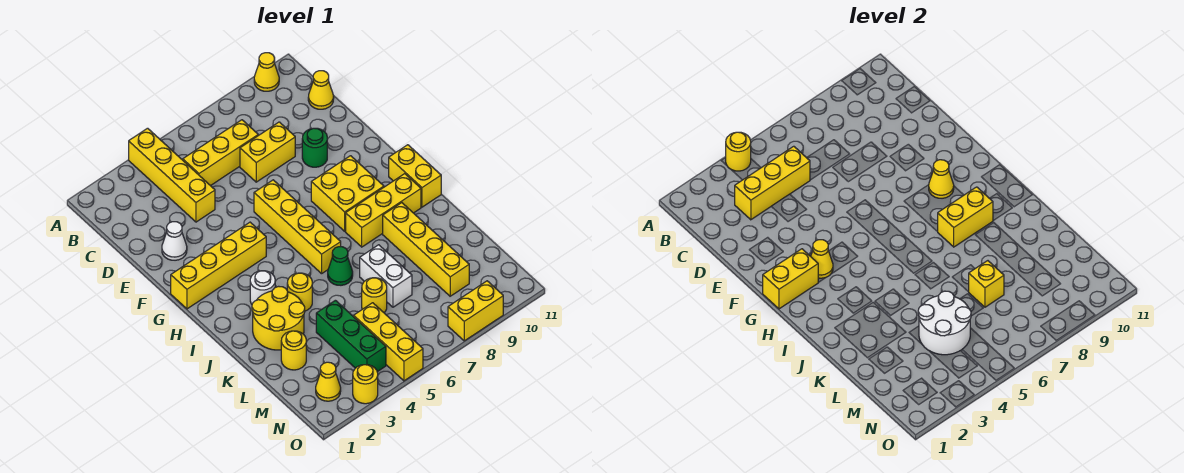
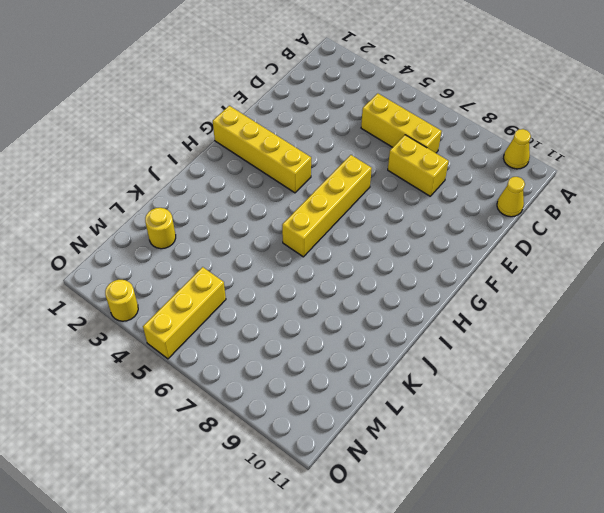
none -> yellow 1x4 brick [129,128,215,222]
none -> white 1x1 cone [162,222,187,260]
none -> green 1x1 round brick [302,128,327,167]
none -> yellow 2x2 brick [311,156,384,231]

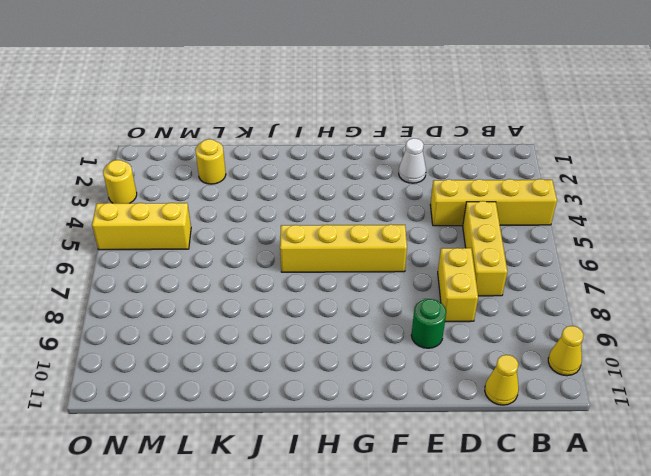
none -> yellow 1x4 brick [171,222,266,309]
none -> yellow 2x2 brick [311,156,384,231]
none -> yellow 1x2 brick [389,145,441,207]
none -> white 1x1 round brick [250,271,275,304]

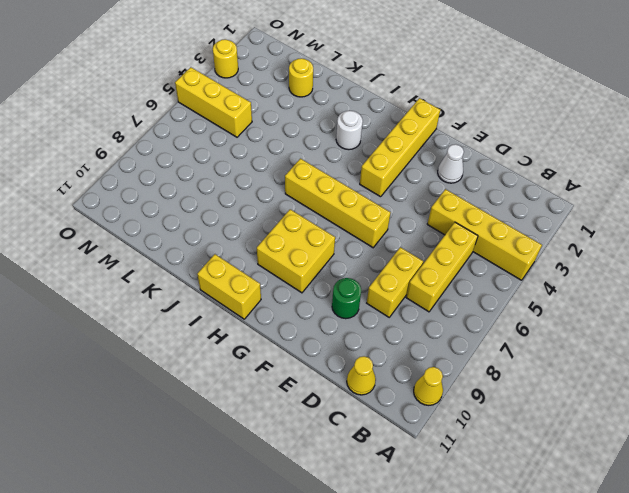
none -> yellow 1x3 brick [346,174,421,247]
none -> yellow 2x2 round brick [252,286,305,350]
none -> yellow 1x1 round brick [287,273,312,311]
none -> green 1x1 cone [328,247,353,285]

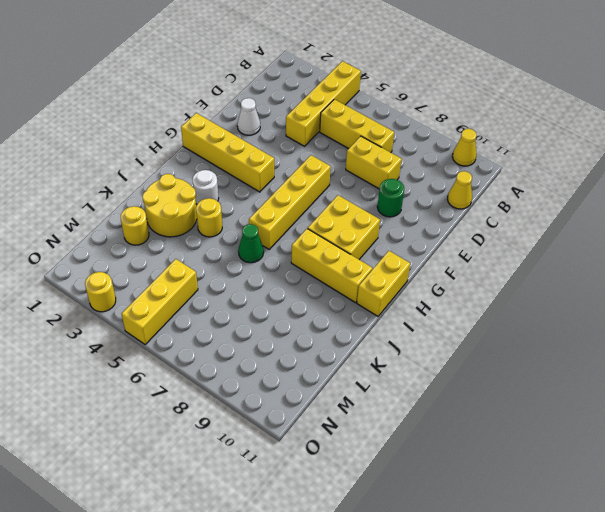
none -> yellow 1x4 brick [383,203,469,296]
none -> white 1x2 brick [360,245,412,307]
none -> green 1x3 brick [316,300,386,372]
none -> yellow 1x1 round brick [362,278,387,313]

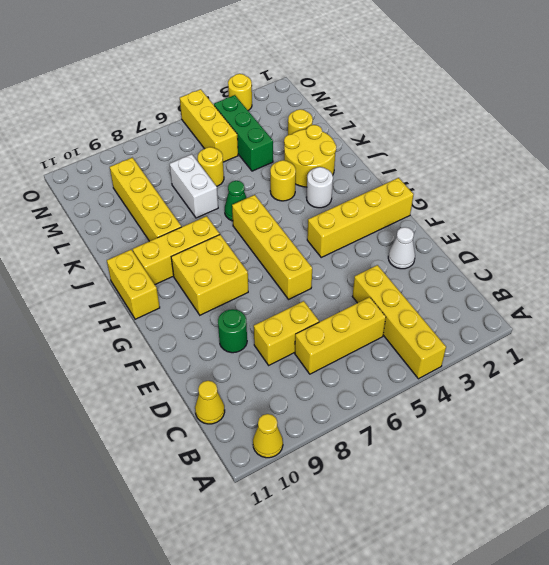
none -> yellow 1x1 cone [316,362,341,401]
none -> yellow 1x2 brick [448,281,503,341]
none -> yellow 1x1 round brick [726,132,751,171]
none -> yellow 1x3 brick [735,146,810,220]

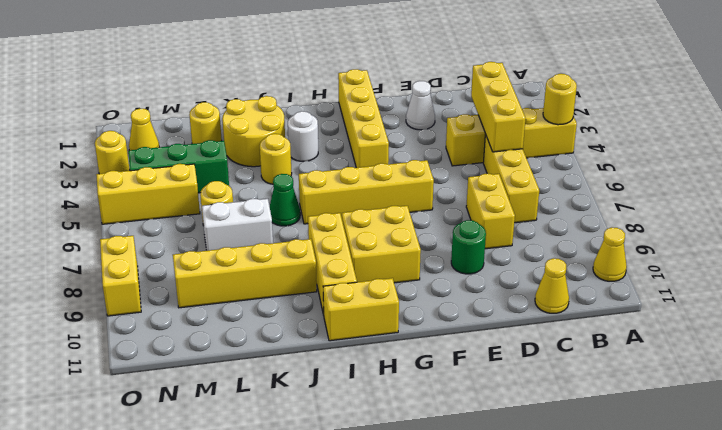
none -> yellow 1x2 brick [763,249,818,309]
none -> yellow 1x1 cone [811,240,833,278]
none -> yellow 1x1 cone [929,160,954,198]
none -> yellow 1x2 brick [938,187,993,247]

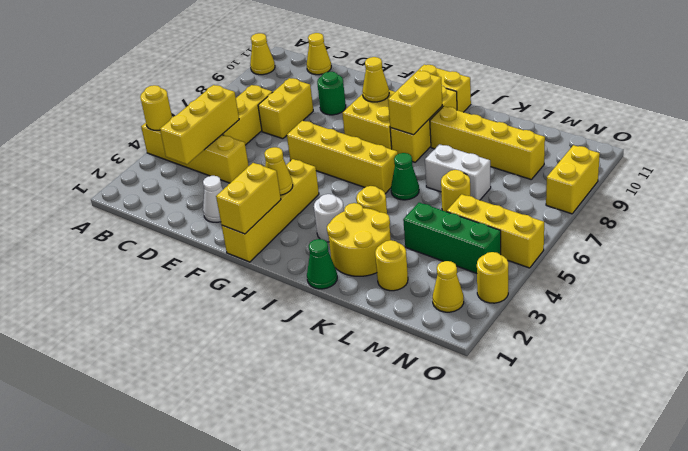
green 1x1 cone [307,239,337,289] -> none
none -> white 2x2 round brick [918,291,971,355]
none -> yellow 1x1 brick [969,261,1004,307]

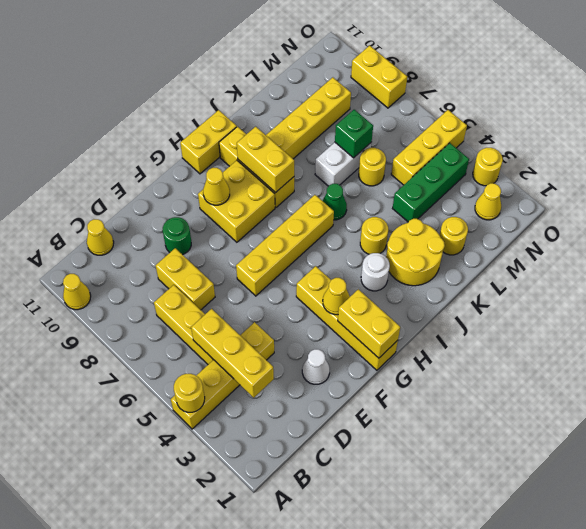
green 1x1 brick [335,110,373,158] -> yellow 1x1 brick [969,261,1004,307]
none -> white 2x2 round brick [918,291,971,355]

